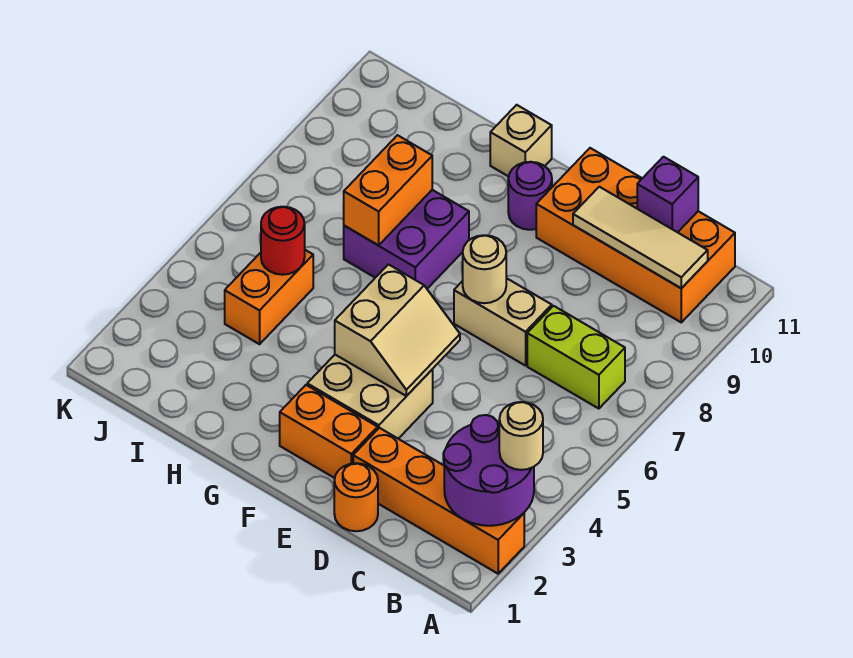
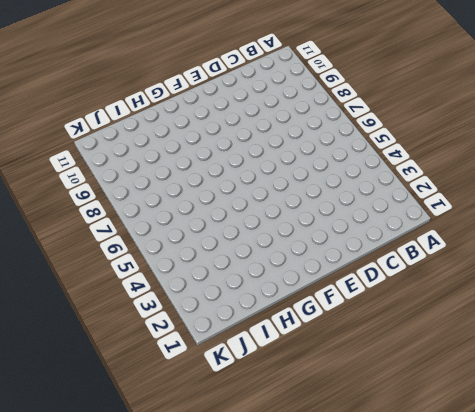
none -> orange 1x4 brick [353,428,524,574]
none -> lime 1x2 brick [527,306,625,409]
none -> orange 2x4 brick [536,148,735,322]

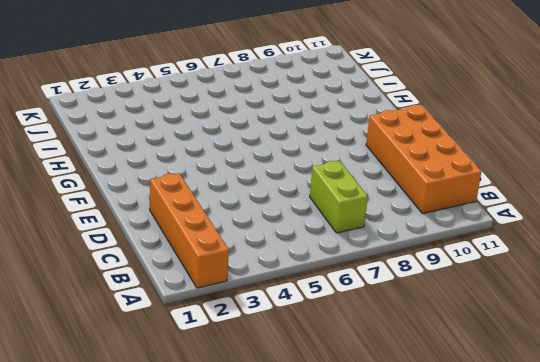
none -> orange 1x1 round brick [334,463,378,531]
none -> tan 1x2 brick [454,278,552,366]
none -> orange 1x2 brick [280,385,378,478]

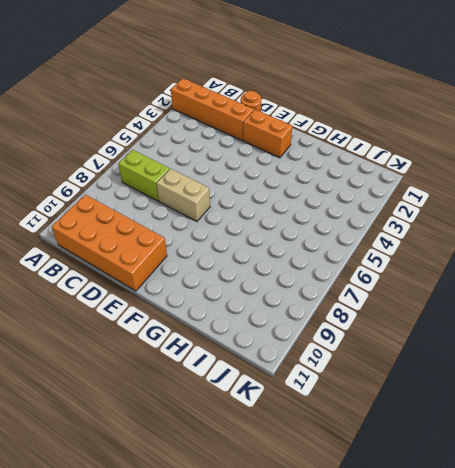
none -> tan 2x2 brick [307,355,433,439]
none -> purple 1x1 round brick [508,162,552,230]
none -> purple 2x2 brick [344,190,469,289]

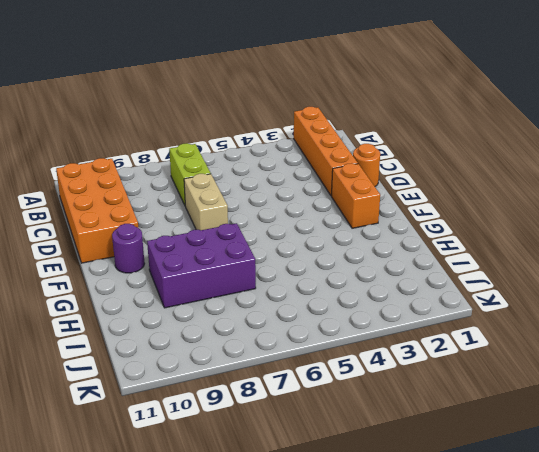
purple 2x3 brick [147,223,256,308] -> purple 2x2 brick [344,190,469,289]
none -> tan 2x2 brick [307,355,433,439]
none -> tan 1x1 brick [490,105,552,177]
none -> orange 1x2 brick [225,250,313,344]

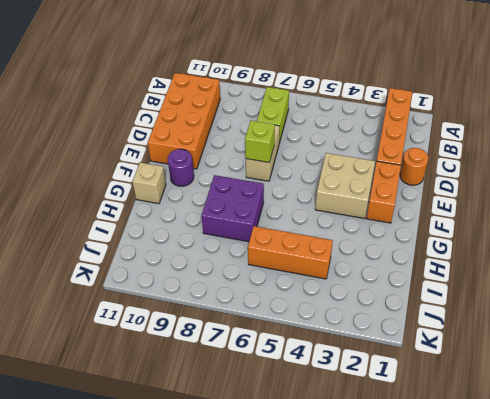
lime 1x1 brick [245,121,275,162] -> tan 1x1 round brick [463,235,506,303]
orange 1x3 brick [248,226,333,279] -> orange 1x2 brick [225,250,313,344]
none -> purple 2x2 round brick [443,415,534,526]
none -> tan 1x3 tile [573,187,708,288]
none -> purple 1x1 brick [637,157,698,232]

